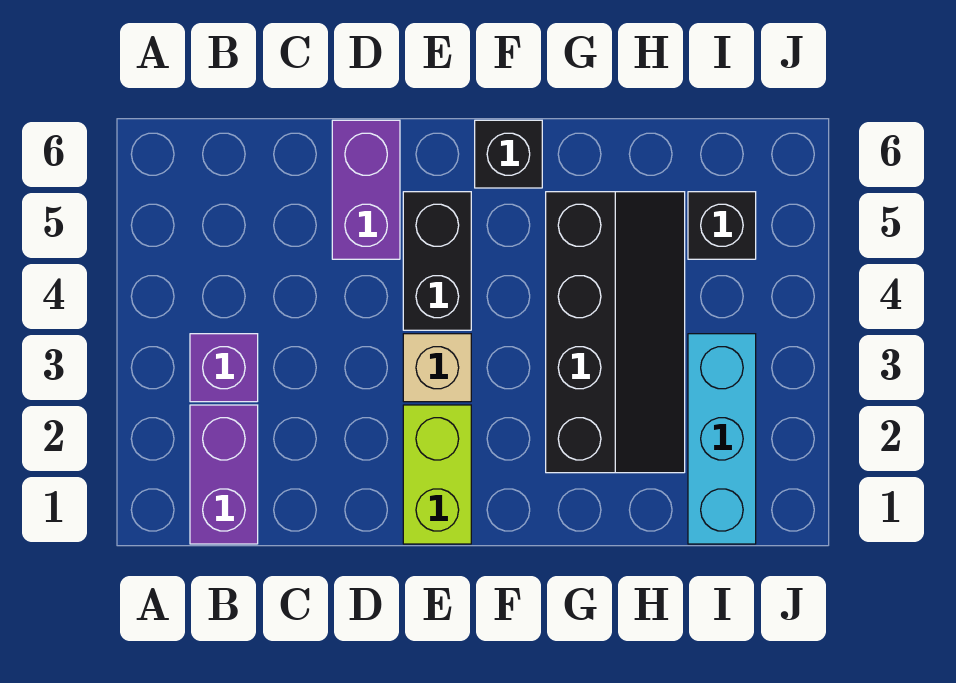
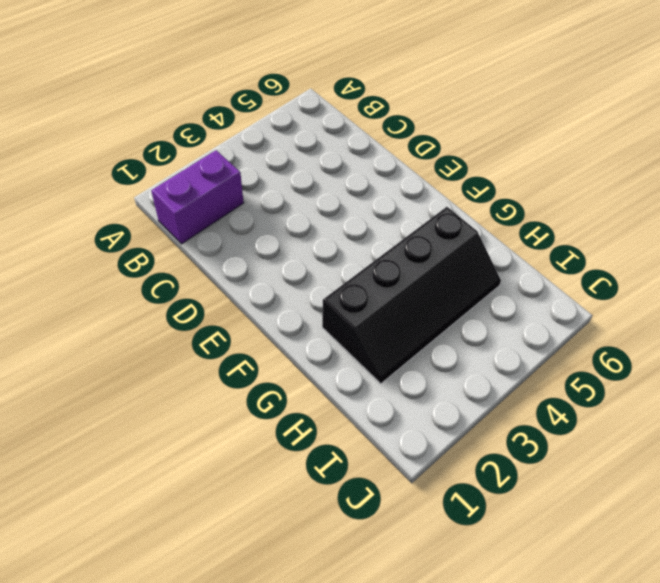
none -> purple 1x1 brick [190,334,258,402]
none -> purple 1x2 brick [332,120,400,259]

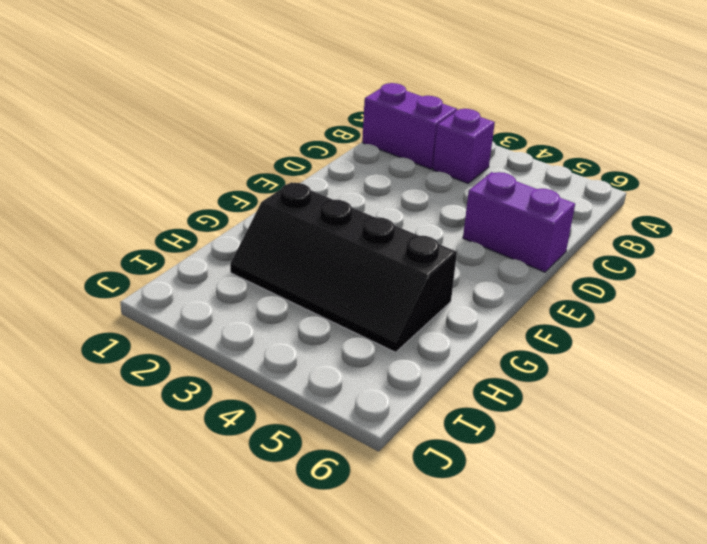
none -> lime 1x2 brick [403,405,471,544]
none -> tan 1x1 brick [403,334,471,402]

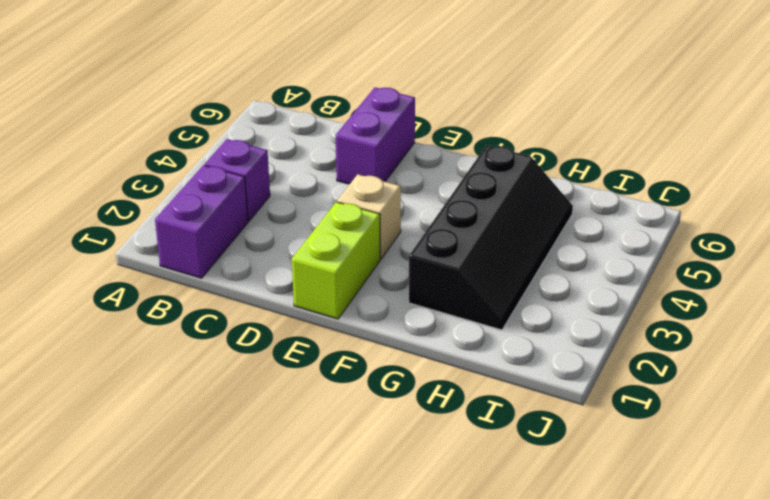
none -> black 1x2 brick [403,192,471,330]
none -> black 1x1 brick [475,120,542,188]

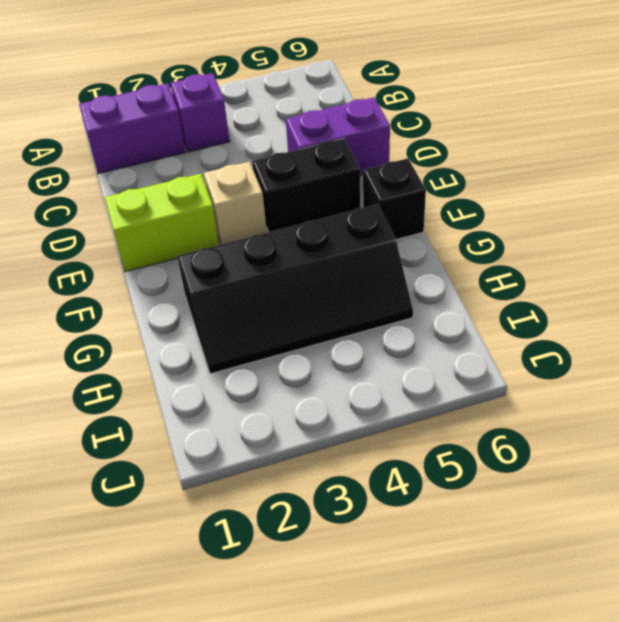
none -> cyan 1x3 brick [688,334,756,544]
none -> black 1x1 brick [688,192,756,259]

